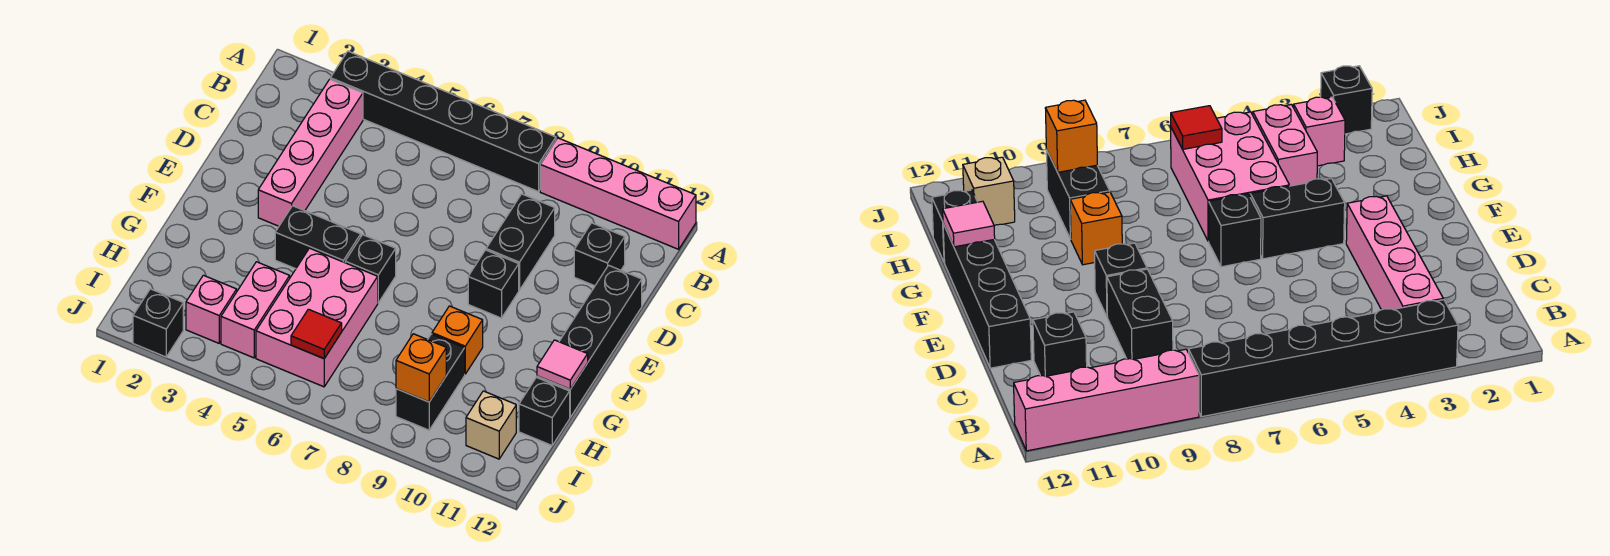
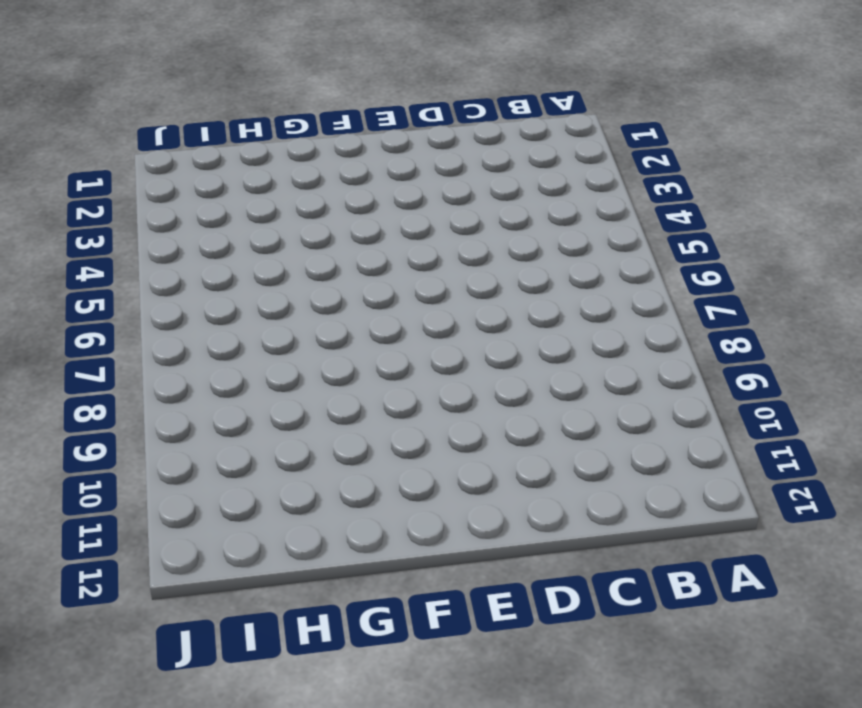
none -> black 1x6 brick [330,51,556,192]
none -> pink 1x4 brick [540,138,696,249]
none -> pink 1x4 brick [258,79,363,226]

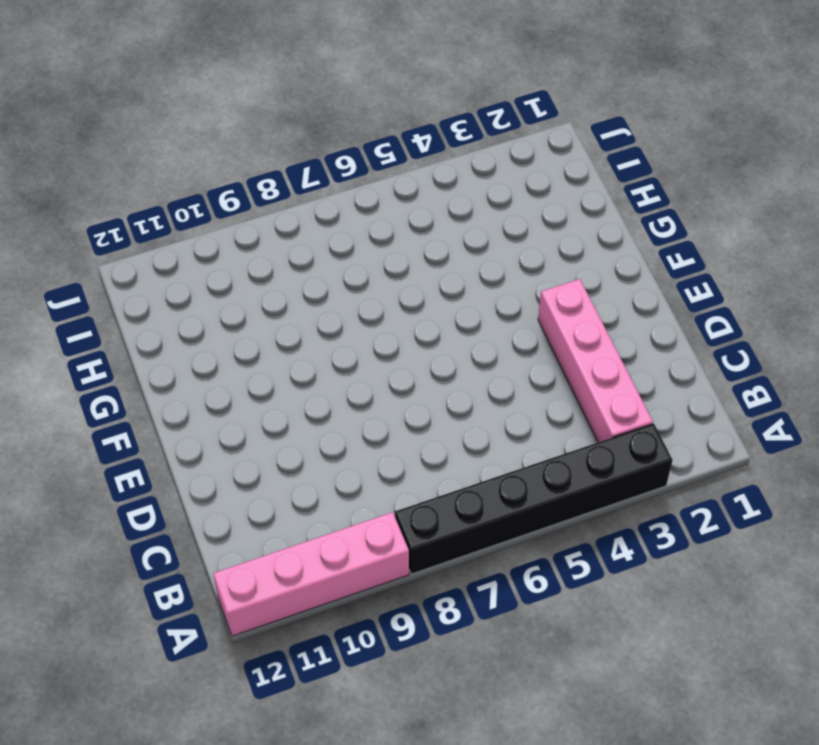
none -> black 1x2 brick [486,194,555,290]
none -> black 1x1 brick [574,223,625,286]
none -> black 1x4 brick [537,265,642,417]

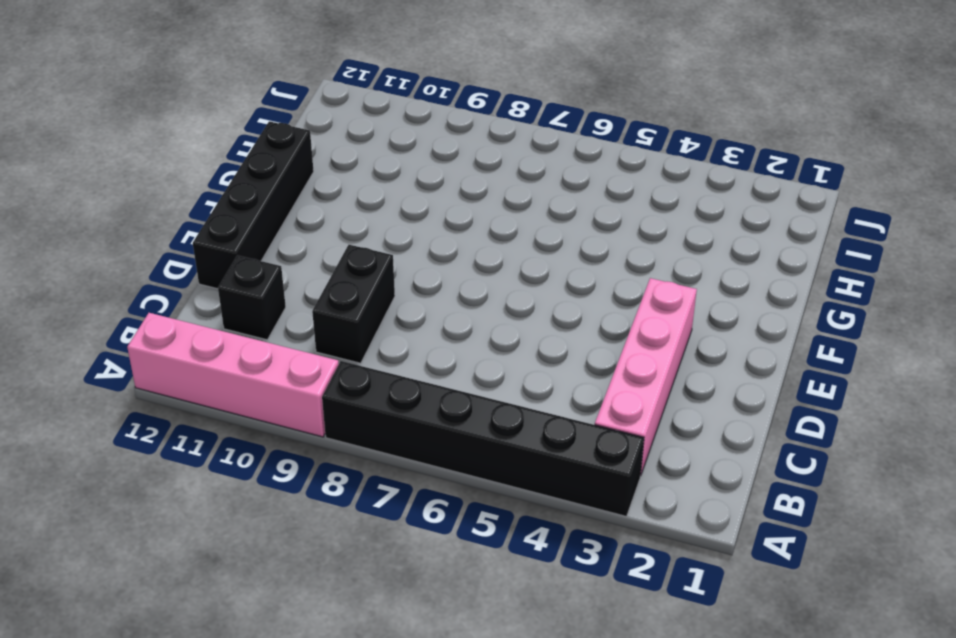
none -> black 1x1 brick [468,250,519,318]
none -> black 1x2 brick [275,206,361,269]
none -> black 1x1 brick [345,235,396,303]

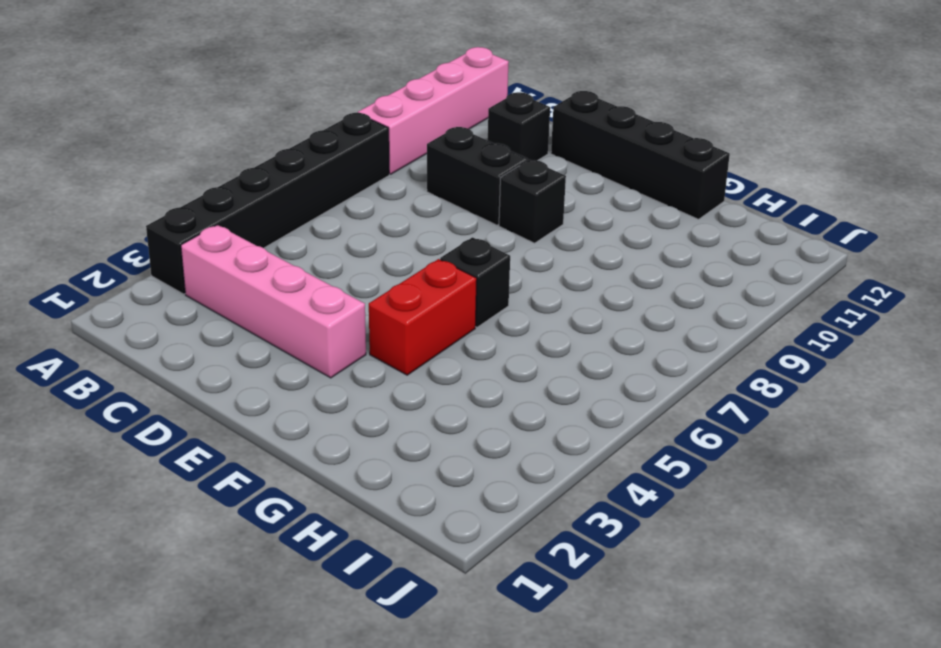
red 1x2 brick [369,259,477,375] -> black 1x2 brick [275,206,361,269]
none -> pink 2x3 brick [256,248,378,387]
none -> orange 1x1 brick [432,306,483,374]
none -> pink 1x2 brick [221,262,290,358]

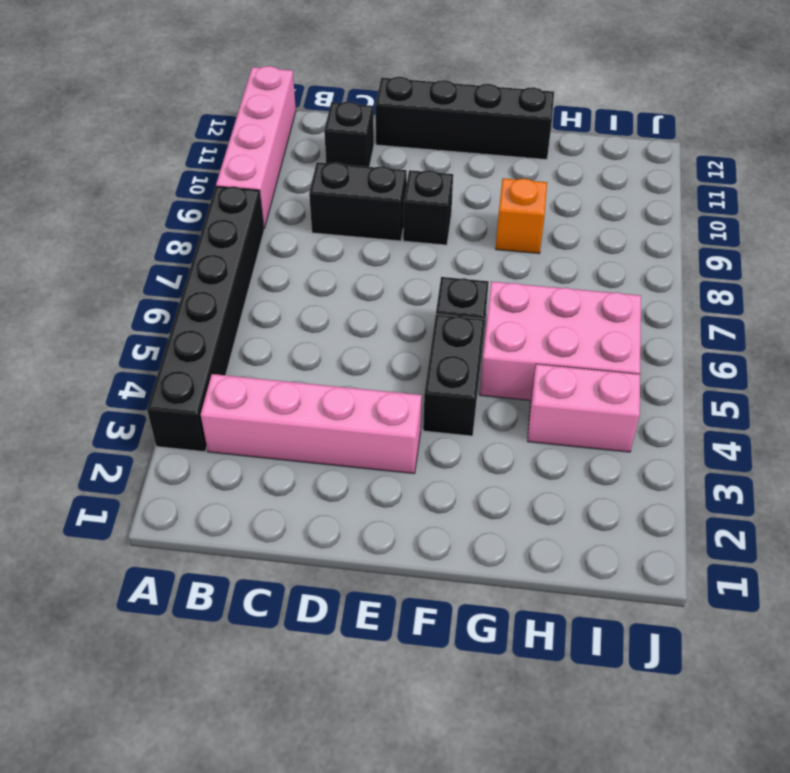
none -> black 1x2 brick [396,334,465,430]
none -> black 1x1 brick [519,377,570,445]
none -> pink 1x1 brick [186,275,237,343]

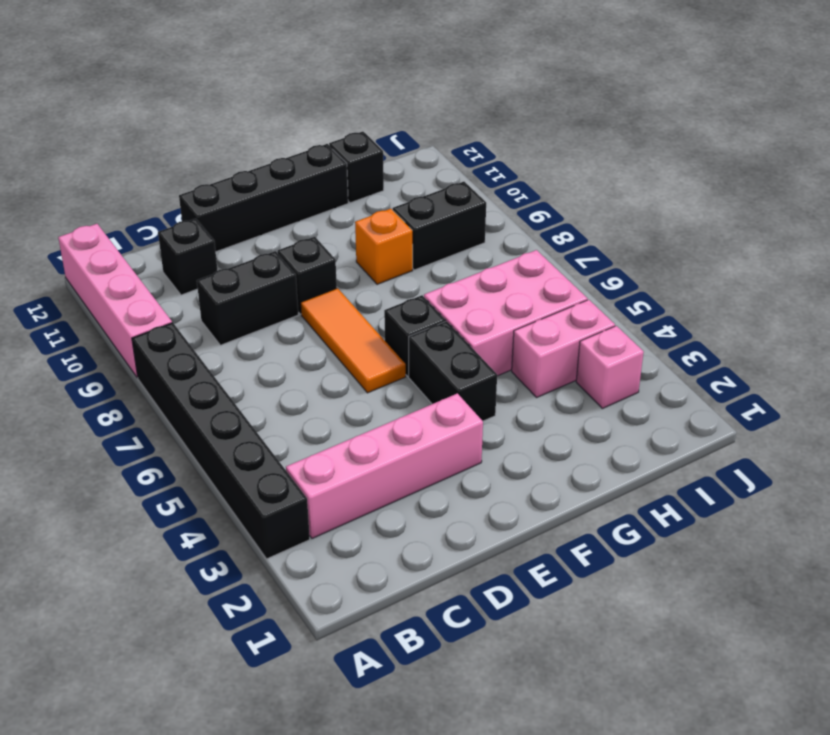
orange 1x3 tile [301,288,406,393] -> none
none -> tan 1x1 brick [466,391,516,459]
none -> black 1x1 brick [133,289,183,357]
none -> pink 1x1 tile [537,340,588,389]

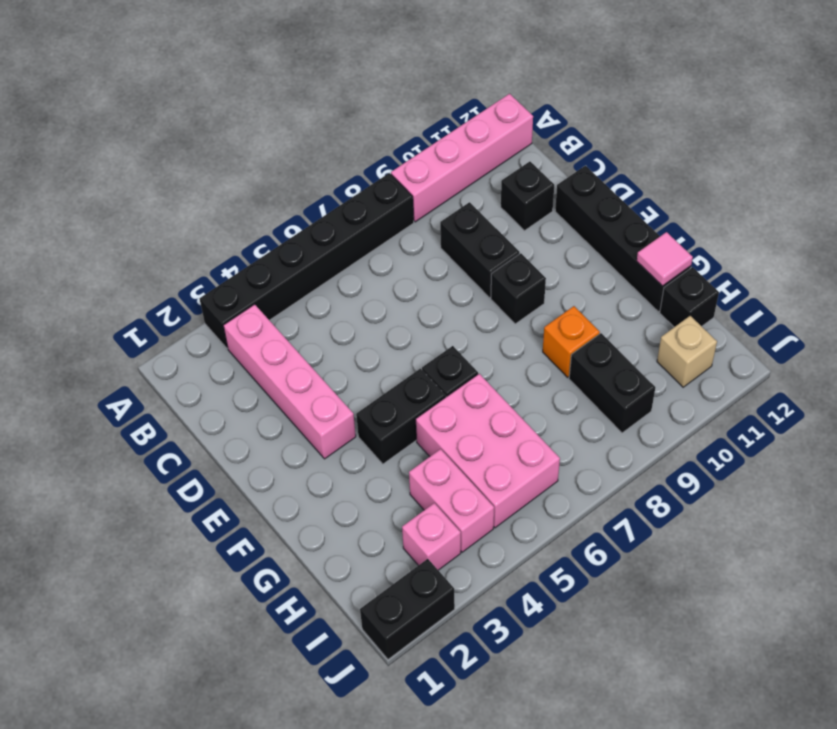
black 1x2 brick [360,559,455,659] -> black 1x1 brick [133,289,183,357]
none -> red 1x1 tile [291,309,342,359]
none -> orange 1x1 brick [396,334,446,402]

